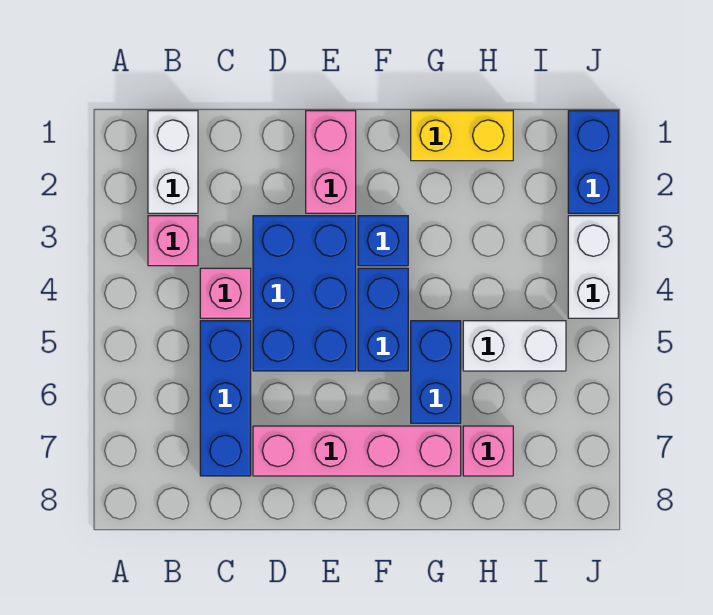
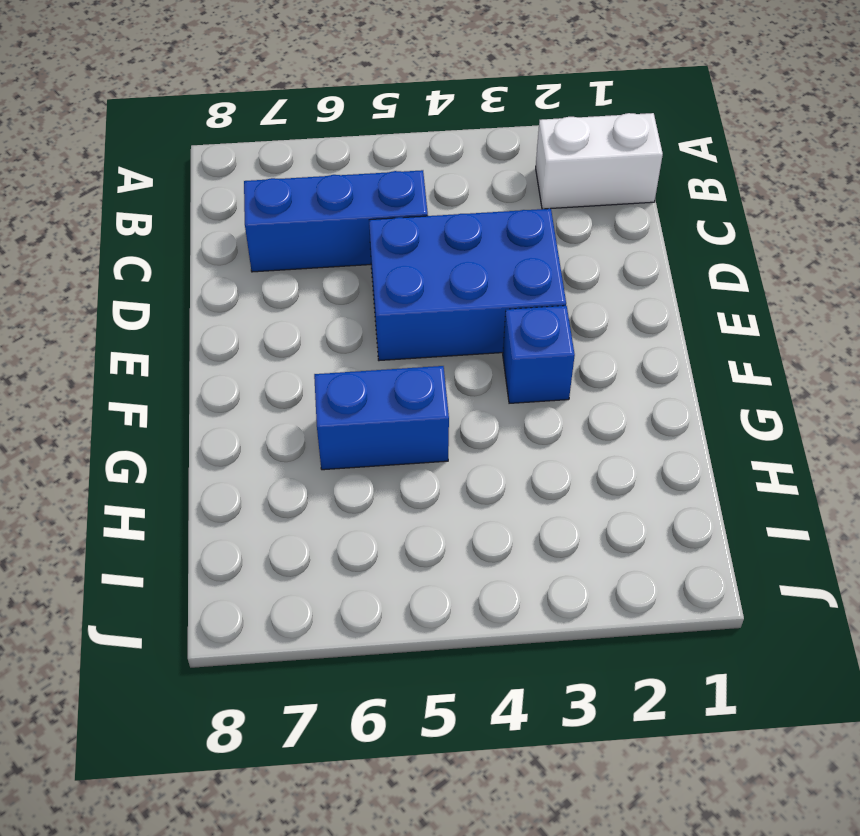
none -> pink 1x1 brick [148,216,198,266]
none -> pink 1x1 brick [200,268,251,318]
none -> pink 1x4 brick [253,426,461,476]

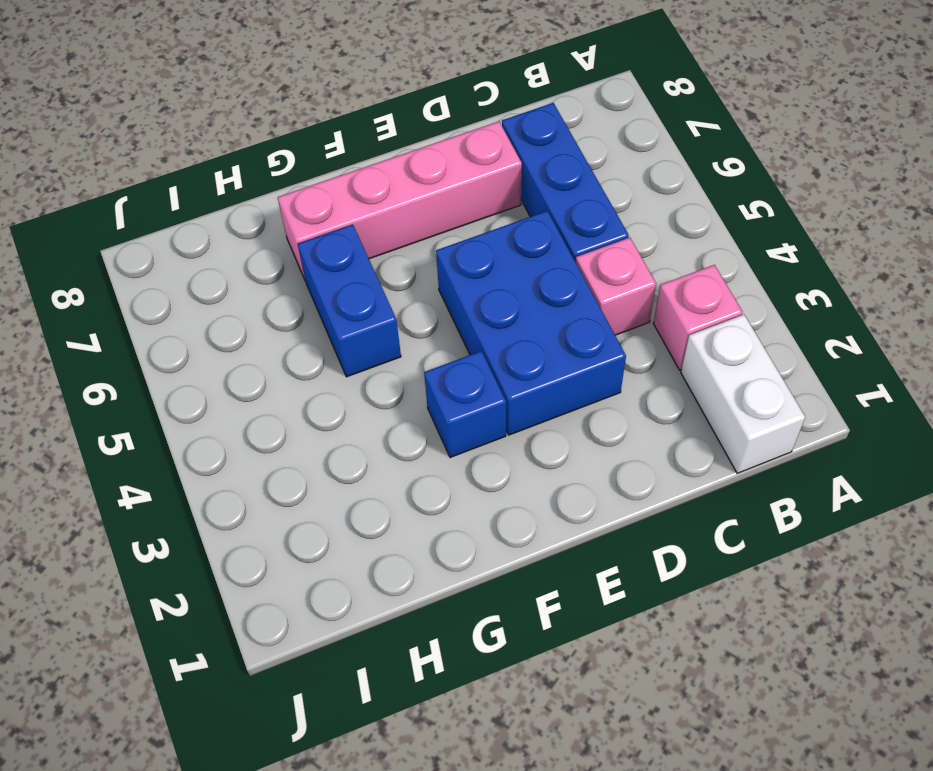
none -> pink 1x2 brick [306,111,356,213]
none -> blue 1x2 brick [358,268,408,371]
none -> yellow 1x2 brick [411,111,513,161]

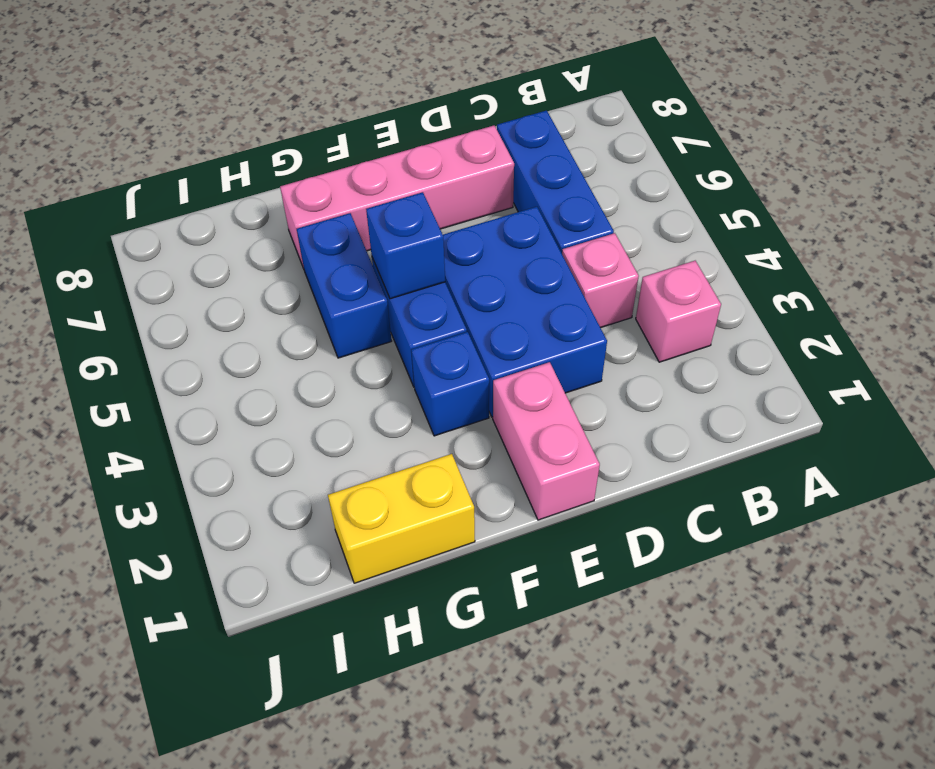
blue 1x1 brick [366,192,445,299] -> none
none -> white 1x2 brick [148,111,198,213]
none -> white 1x2 brick [463,321,566,371]
none -> pink 1x1 brick [463,426,513,476]

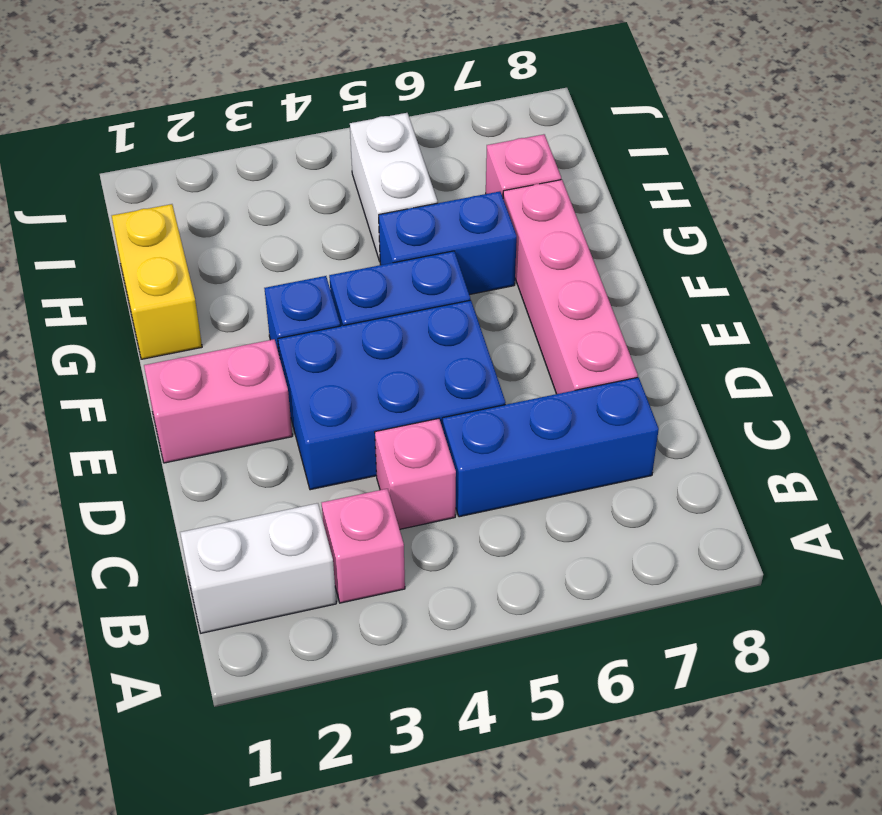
none -> blue 1x2 brick [568,111,618,213]
none -> white 1x2 brick [568,216,618,318]

